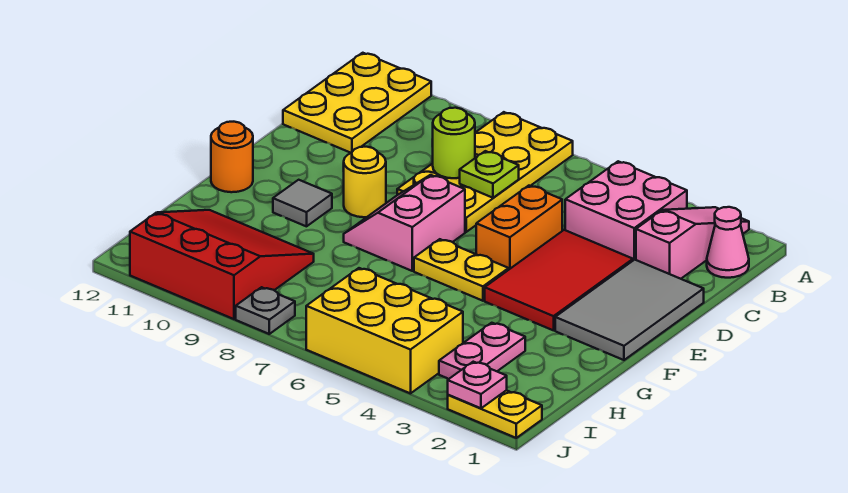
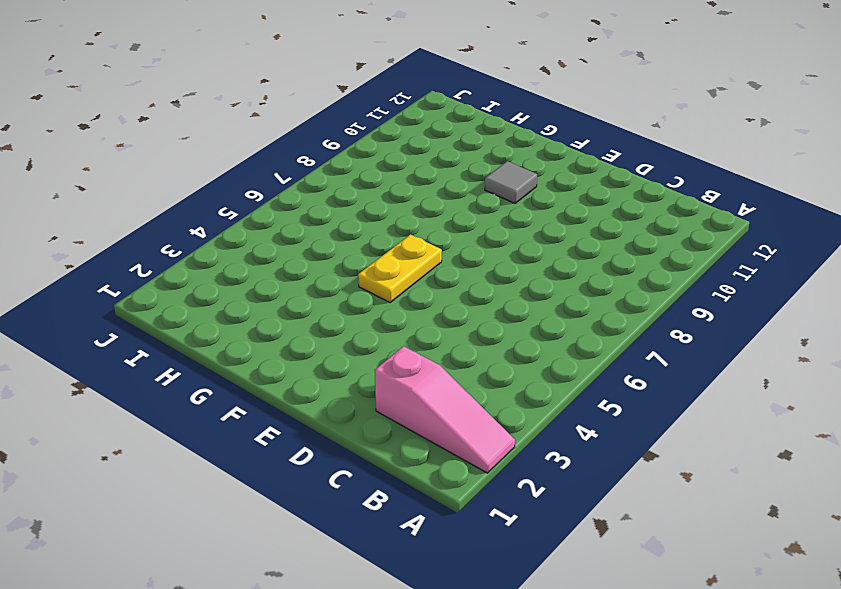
none -> yellow 2x4 plate [397,112,573,232]
none -> yellow 2x3 plate [283,53,431,153]
none -> pink 1x1 cone [707,207,749,278]

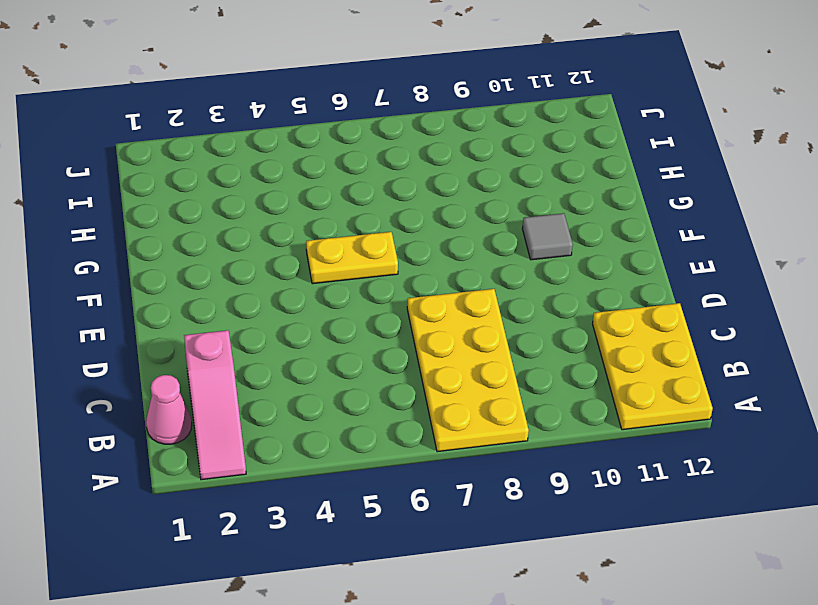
none -> pink 2x2 brick [565,161,687,260]
none -> grey 2x3 tile [555,260,704,360]
none -> red 2x3 tile [485,230,633,330]

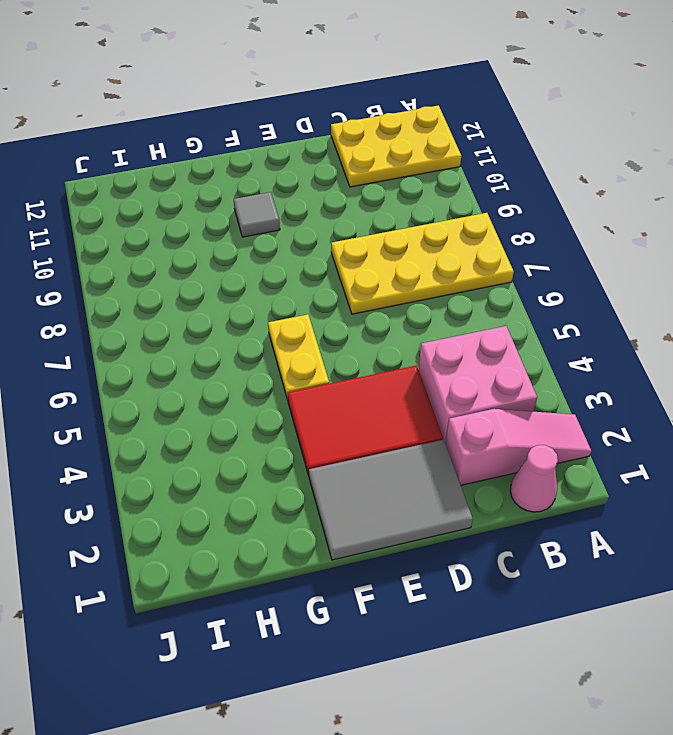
none -> orange 1x2 brick [476,186,562,269]
none -> pink 2x2 slope [344,175,465,271]
none -> yellow 1x1 round brick [343,147,386,217]

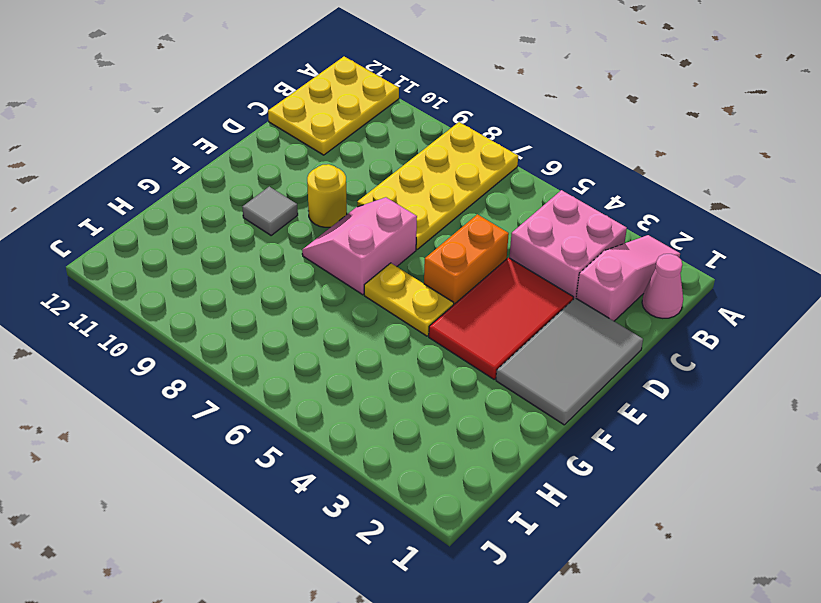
none -> orange 1x1 round brick [211,122,253,192]
none -> pink 1x2 plate [439,323,525,379]
none -> red 3x3 slope [130,210,314,319]

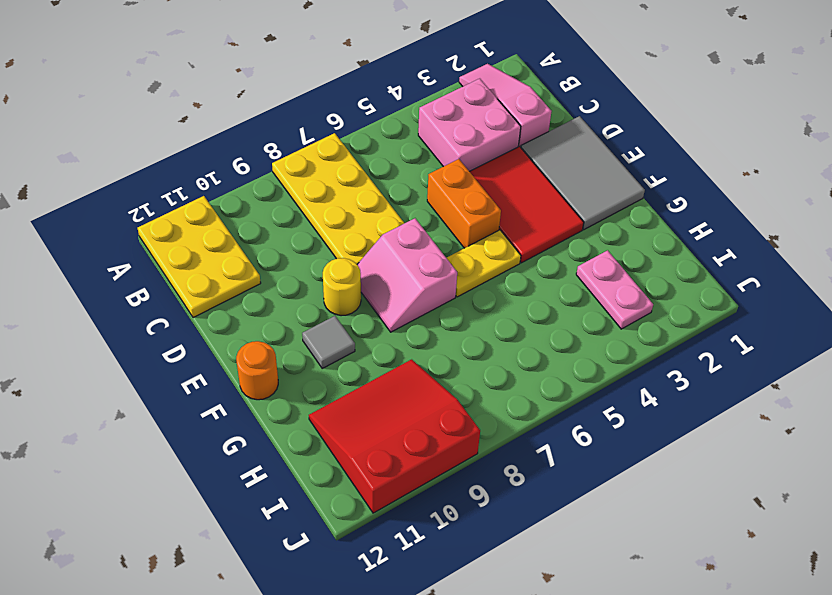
none -> pink 1x1 cone [707,207,749,278]
none -> yellow 2x3 brick [306,268,463,393]
none -> yellow 1x2 plate [448,390,542,438]

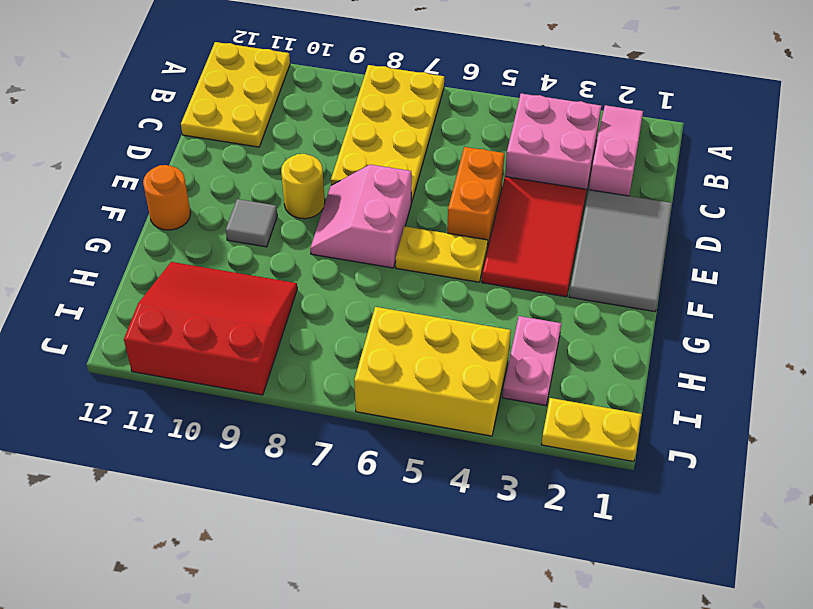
none -> pink 1x1 cone [707,207,749,278]
none -> grey 1x1 plate [236,287,295,334]
none -> lime 1x1 plate [460,151,519,198]

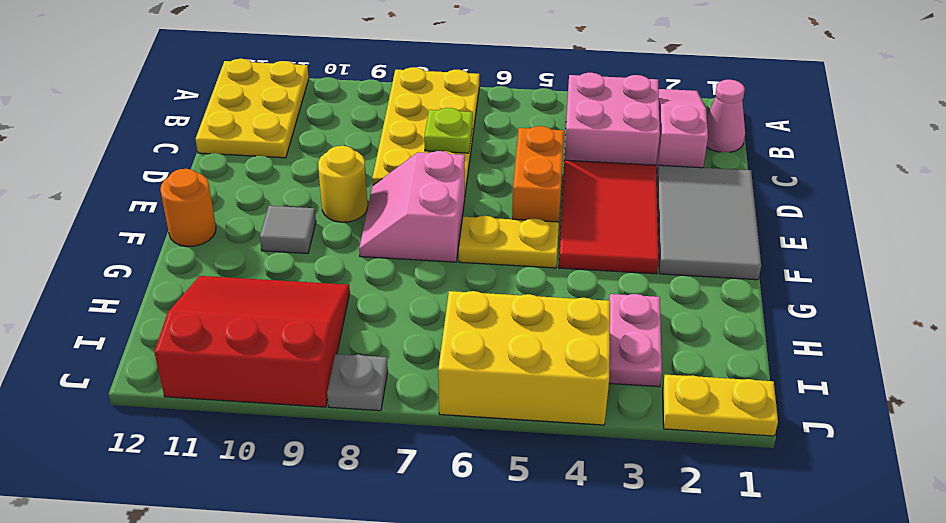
none -> lime 1x1 round brick [432,108,475,178]
none -> pink 1x1 plate [448,362,507,408]

